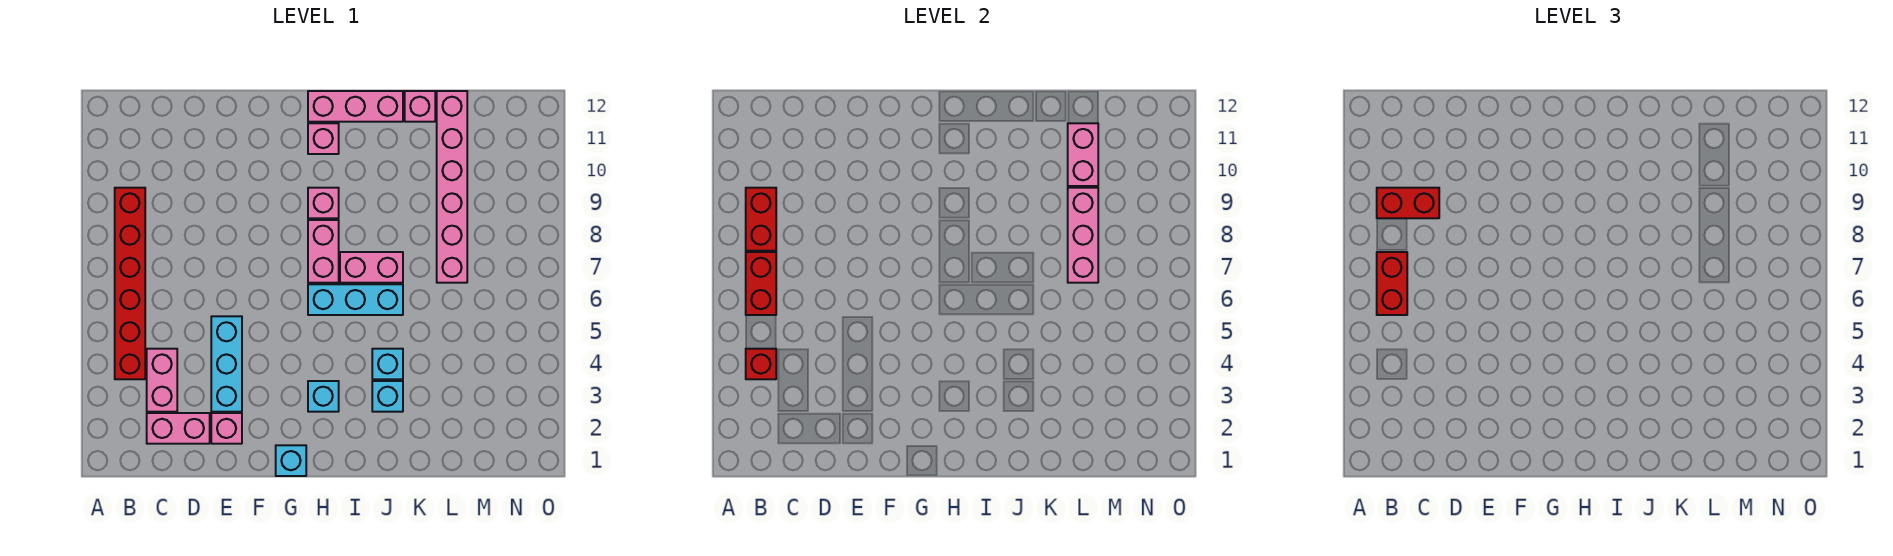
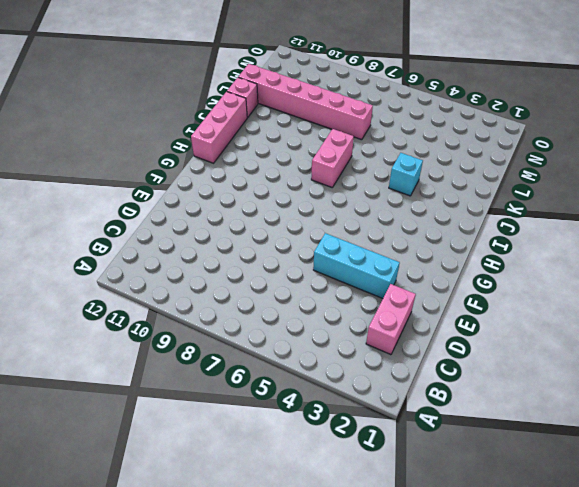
none -> red 1x6 brick [115,188,145,379]
none -> pink 1x2 brick [147,349,177,412]
none -> pink 1x1 brick [211,413,242,444]

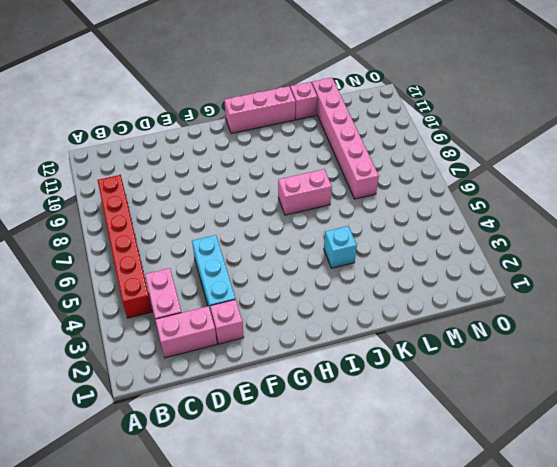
none -> cyan 1x1 brick [276,445,306,476]
none -> cyan 1x1 brick [308,381,339,412]
none -> cyan 1x3 brick [308,284,403,315]

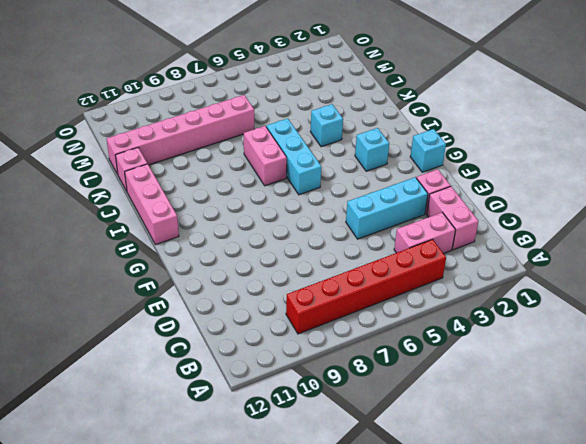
none -> pink 1x2 brick [308,220,339,283]
none -> pink 1x1 brick [308,188,339,218]
none -> pink 1x1 brick [308,123,339,154]

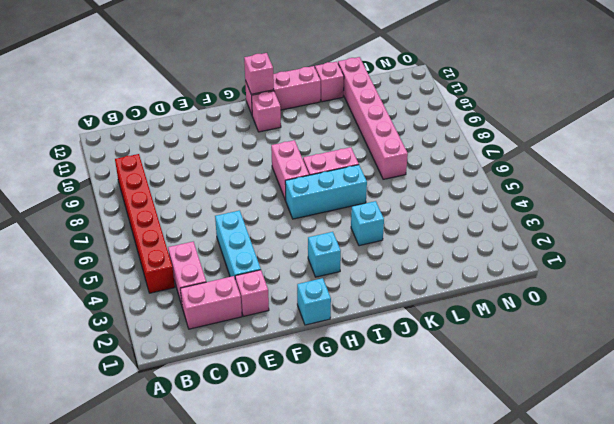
pink 1x1 brick [244,53,274,94] -> pink 1x1 brick moved to [308,188,339,218]
none -> cyan 1x1 brick [372,381,403,412]
none -> red 1x1 brick [746,349,776,379]
none -> red 1x2 brick [746,252,776,315]

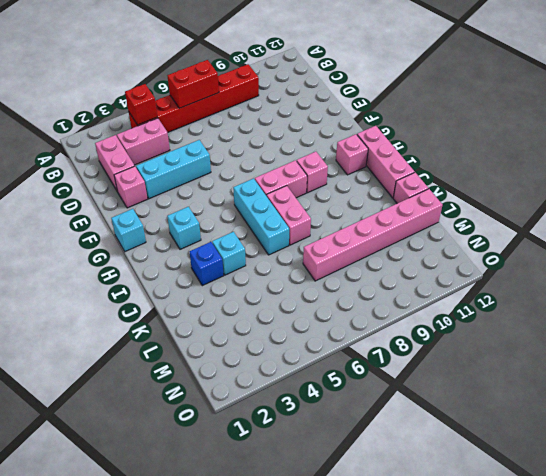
blue 1x1 brick [190,242,224,286] -> cyan 1x1 brick [372,381,403,412]
none -> red 1x2 brick [746,188,776,251]
none -> pink 1x3 brick [1068,188,1098,283]
none -> pink 1x2 brick [1068,123,1098,186]

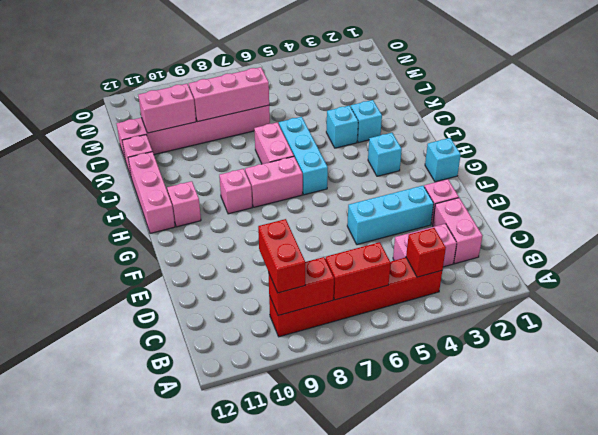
none -> red 1x2 brick [1377,252,1407,315]

